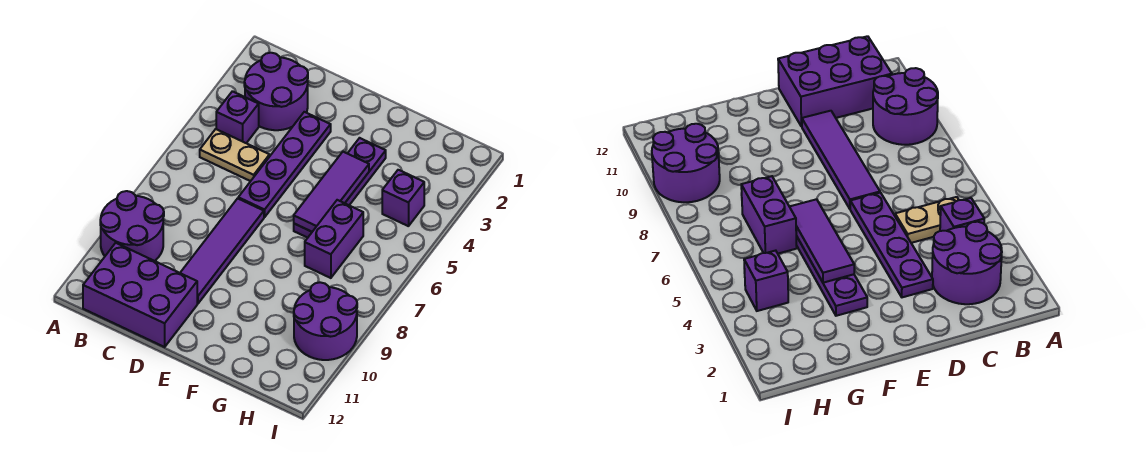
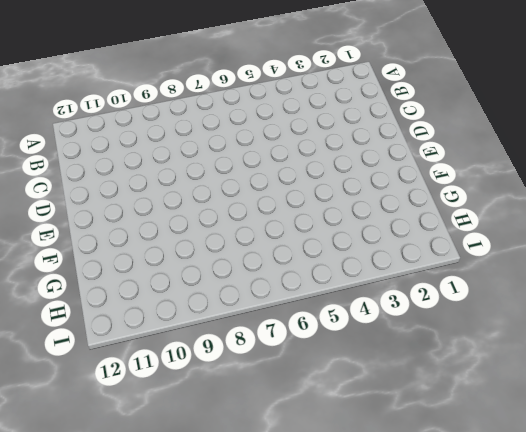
none -> purple 2x2 round brick [100,191,164,261]
none -> purple 2x2 round brick [244,53,308,130]
none -> purple 1x1 brick [216,91,259,143]

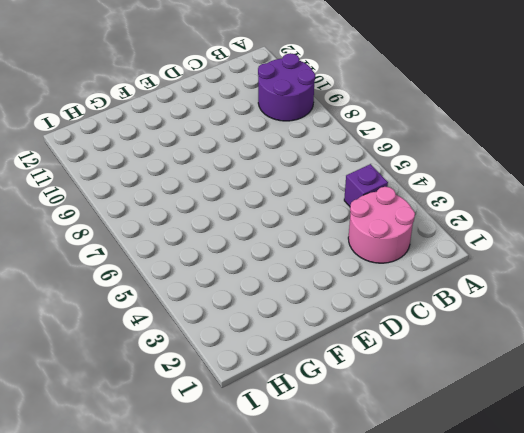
pink 2x2 round brick [348,187,415,263] -> purple 2x2 round brick [244,53,308,130]
none -> tan 1x2 plate [200,129,270,181]
none -> purple 2x3 brick [83,243,197,347]
none -> purple 1x4 plate [238,112,331,217]

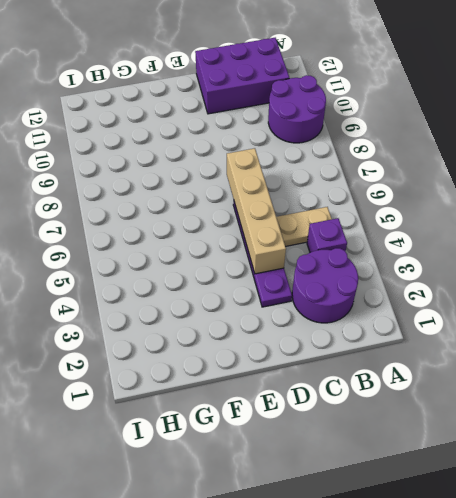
tan 1x4 brick [227,148,286,274] -> none
none -> purple 1x4 tile [180,198,264,304]
none -> purple 1x4 plate [294,138,386,238]
none -> purple 1x2 brick [305,200,363,278]

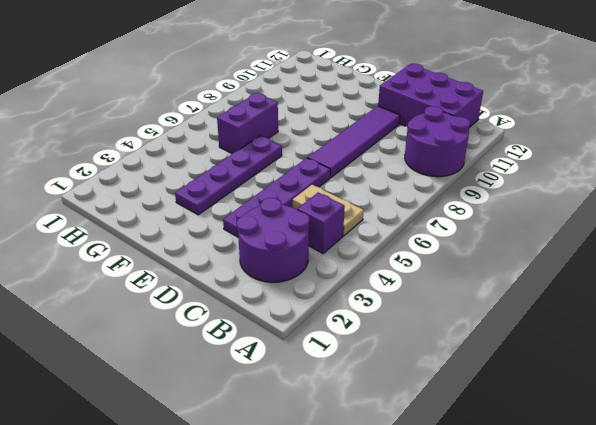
none -> purple 1x1 brick [382,170,424,226]
none -> purple 2x2 round brick [294,282,357,360]
none -> purple 1x3 tile [294,152,369,232]

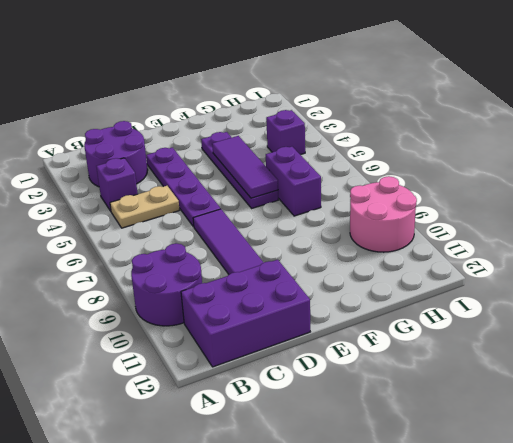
pink 2x2 round brick [350,176,417,252] -> purple 2x2 round brick [294,282,357,360]

